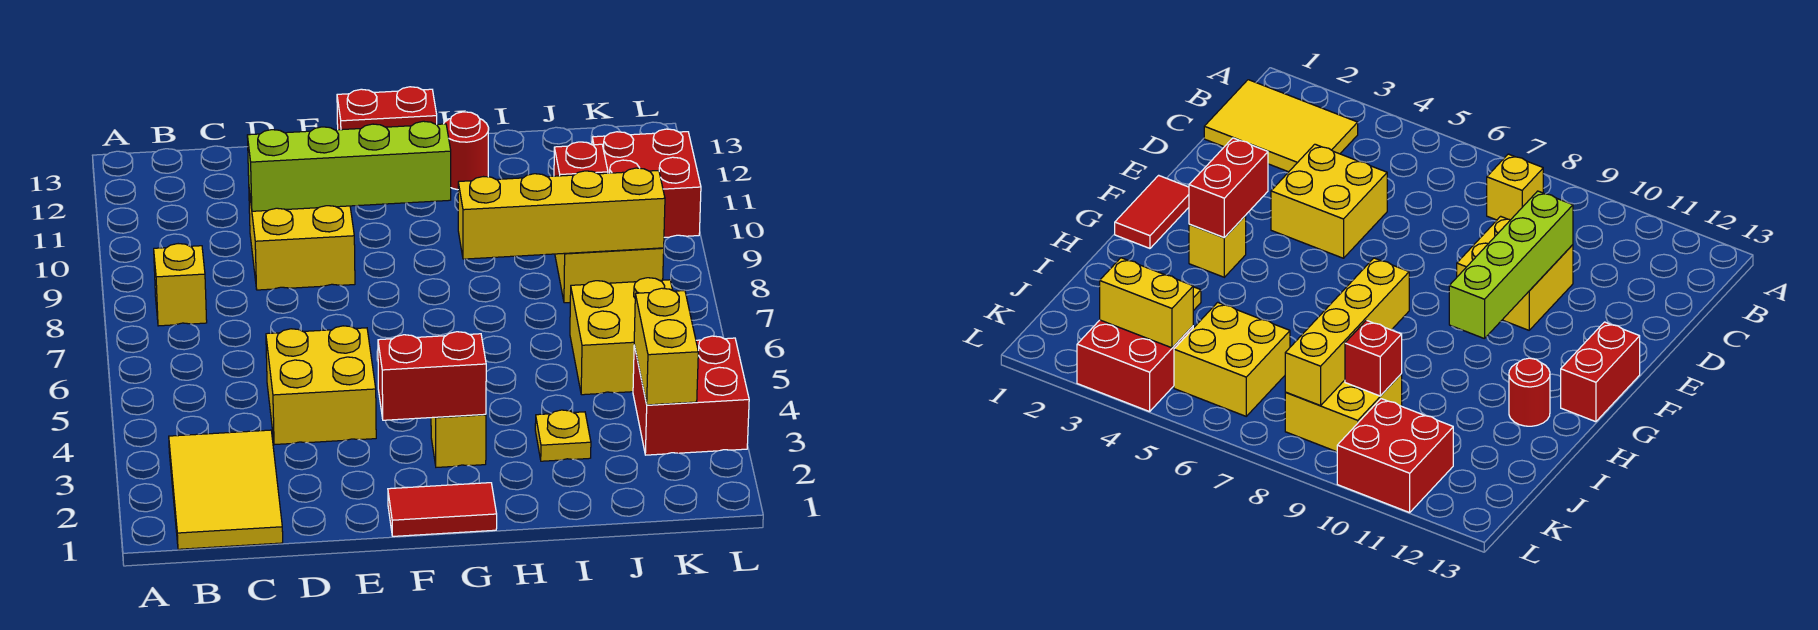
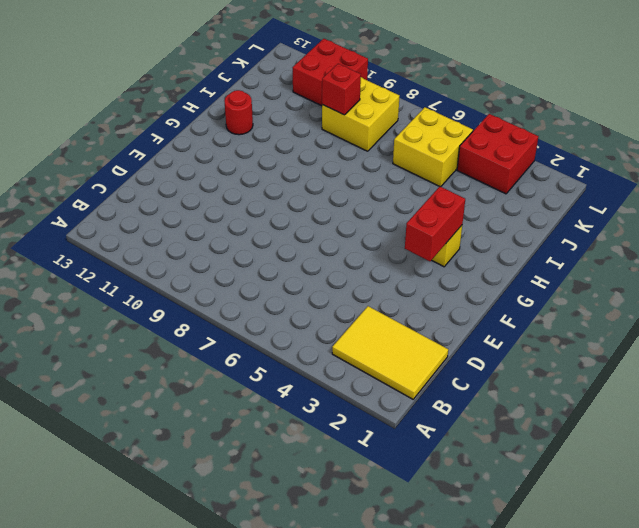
none -> yellow 1x1 brick [154,244,207,326]
none -> yellow 2x2 brick [266,326,376,445]
none -> yellow 2x2 brick [249,191,355,290]

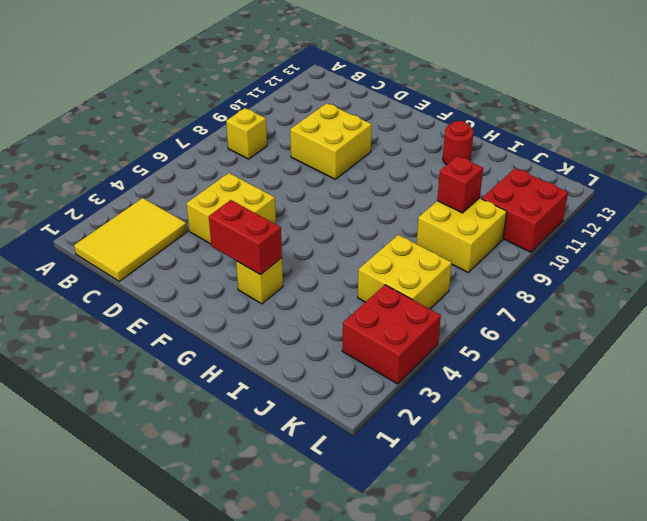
none -> red 1x2 tile [388,483,497,536]
none -> red 1x2 brick [337,87,437,130]
none -> yellow 1x1 plate [535,410,591,461]

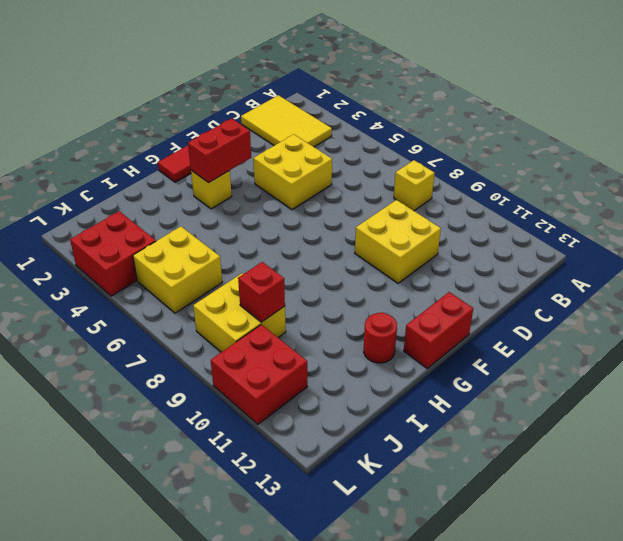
none -> yellow 1x1 plate [535,410,591,461]
none -> lime 1x4 brick [247,121,451,211]
none -> yellow 1x4 brick [458,168,665,259]

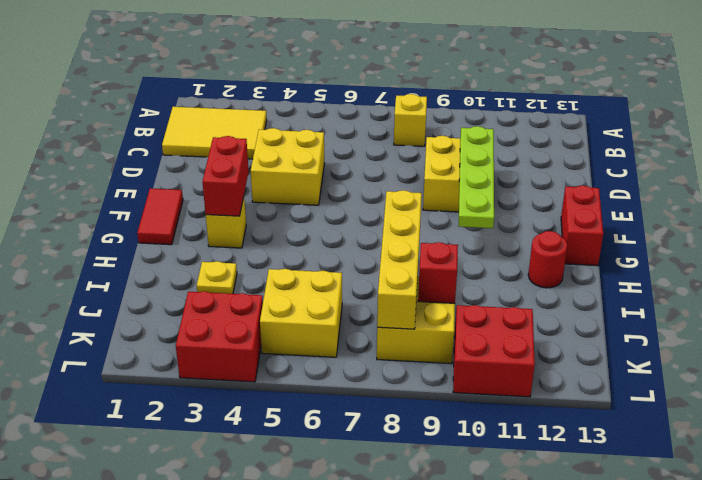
lime 1x4 plate [458,126,494,228] -> lime 1x4 brick [247,121,451,211]
none -> yellow 1x2 brick [634,288,698,405]

